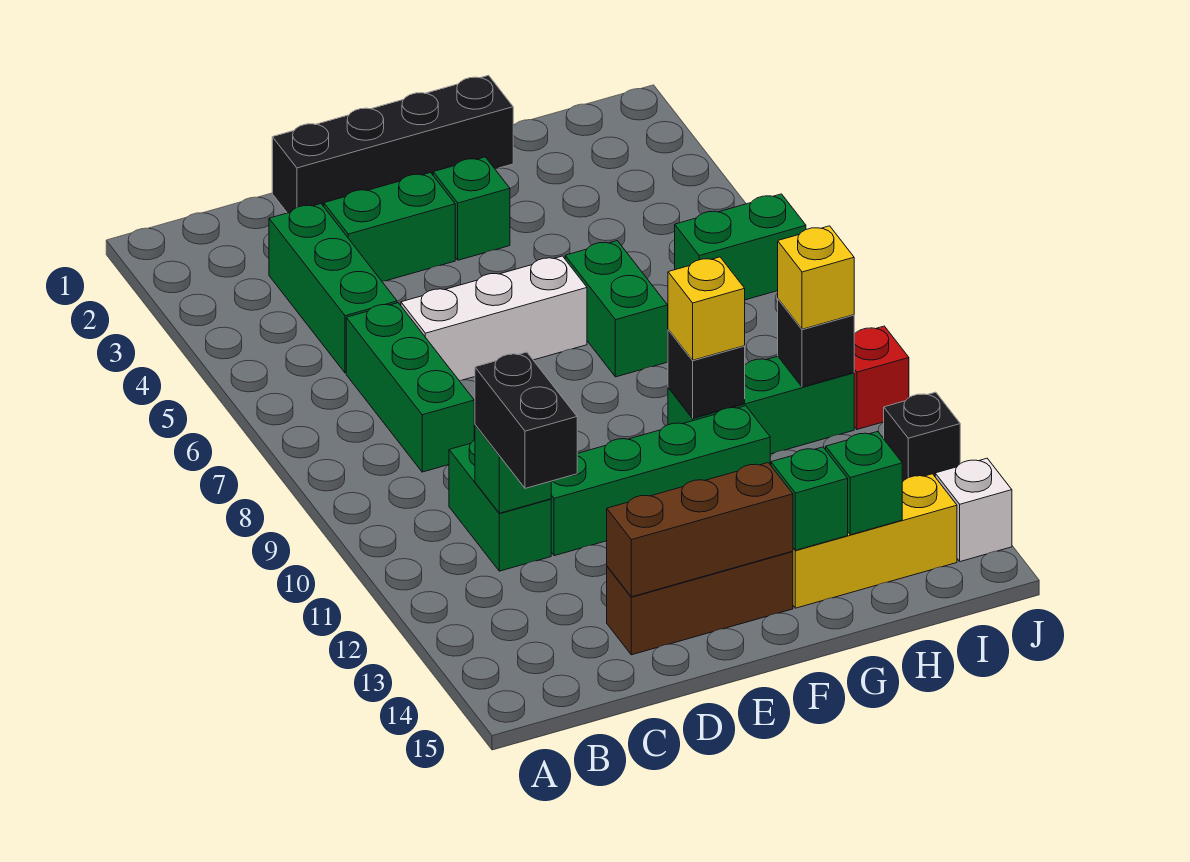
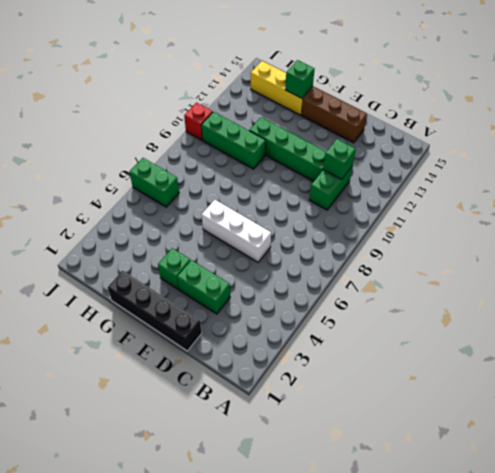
none -> green 1x3 brick [269,204,397,373]
none -> green 1x3 brick [346,303,474,472]
none -> green 1x2 brick [565,241,668,377]

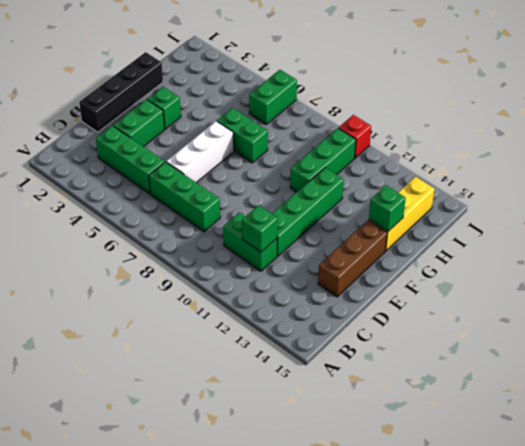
none -> black 1x1 brick [884,392,960,482]
none -> white 1x1 brick [935,458,1012,562]
none -> brown 1x3 brick [607,463,793,597]

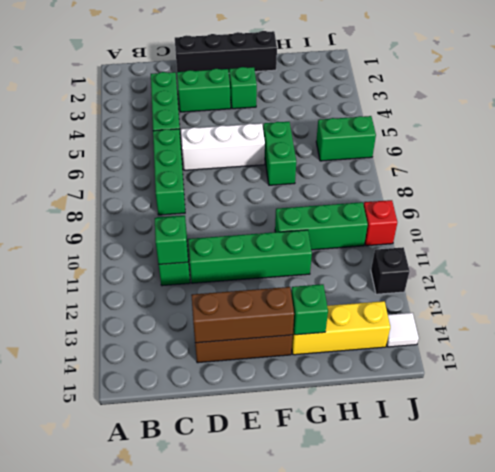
white 1x1 tile [387,313,419,347] -> white 1x1 brick [935,458,1012,562]
none -> black 1x1 brick [668,330,745,418]
none -> green 1x1 brick [826,432,902,535]
none -> black 1x1 brick [778,299,854,387]

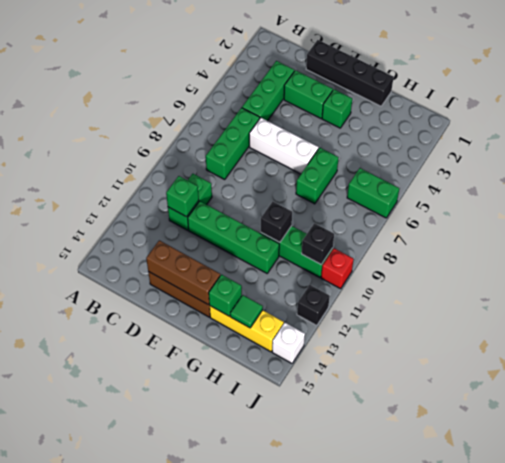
green 1x1 tile [230,295,263,328] -> green 1x1 brick [826,432,902,535]
none -> black 1x2 brick [475,352,577,488]
none -> yellow 1x1 brick [668,257,745,360]
none -> yellow 1x1 brick [778,226,854,329]

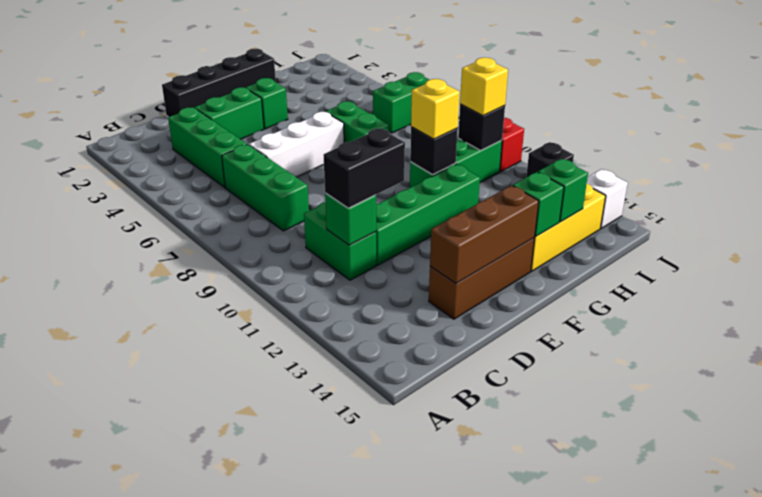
black 1x2 brick [324,128,405,208] -> black 1x2 brick turned to [475,352,577,488]

